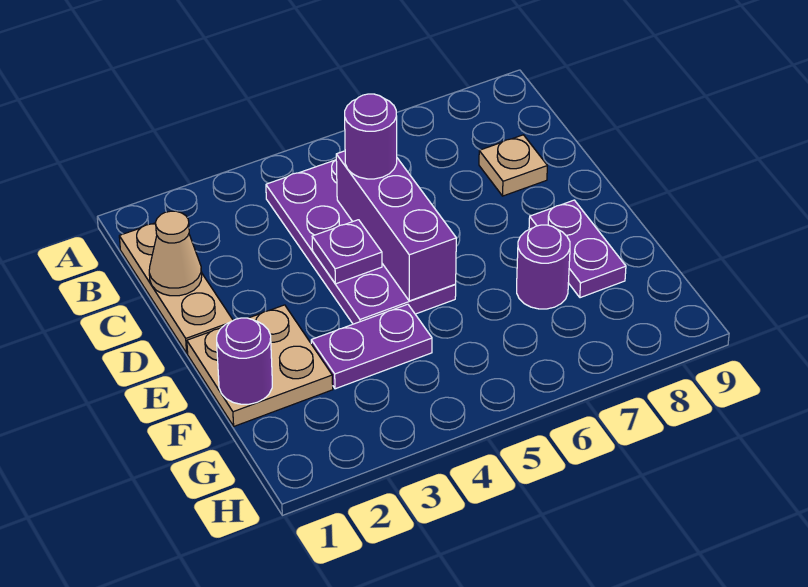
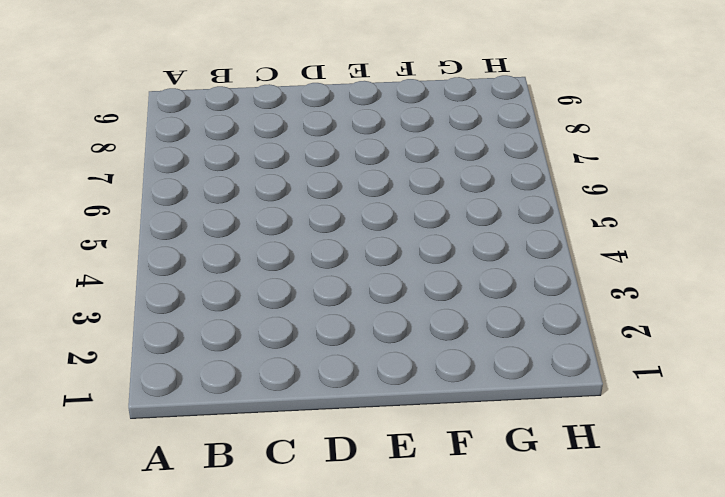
none -> tan 1x3 plate [119,223,233,353]
none -> purple 2x4 plate [266,160,456,324]
none -> tan 1x1 plate [479,135,547,196]

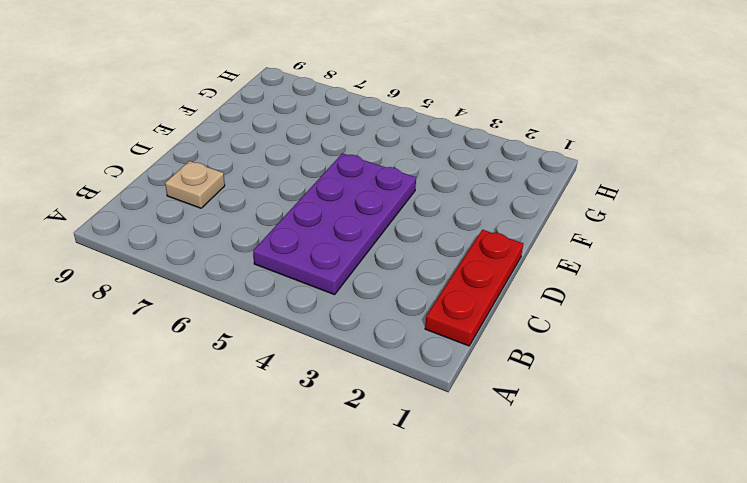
red 1x3 plate [425,230,523,346] -> tan 1x3 plate [119,223,233,353]
none -> tan 2x2 plate [187,305,333,426]
none -> purple 1x2 plate [529,200,626,298]
none -> purple 1x2 plate [311,304,432,389]

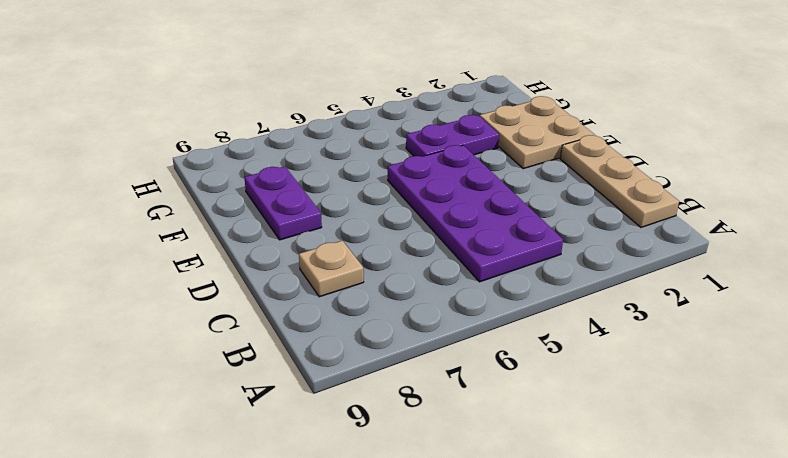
none -> purple 1x1 round brick [517,225,570,309]
none -> tan 1x1 cone [149,211,202,296]
none -> purple 1x3 brick [336,151,456,301]

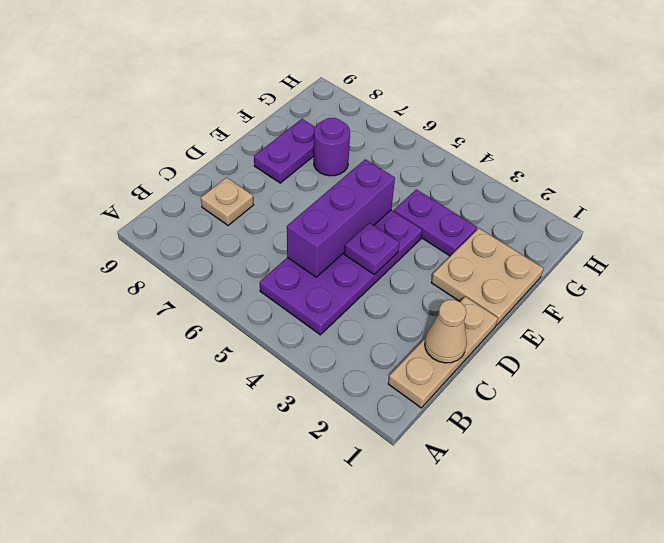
none -> purple 1x1 round brick [217,318,272,404]
none -> purple 1x1 round brick [345,94,397,179]

